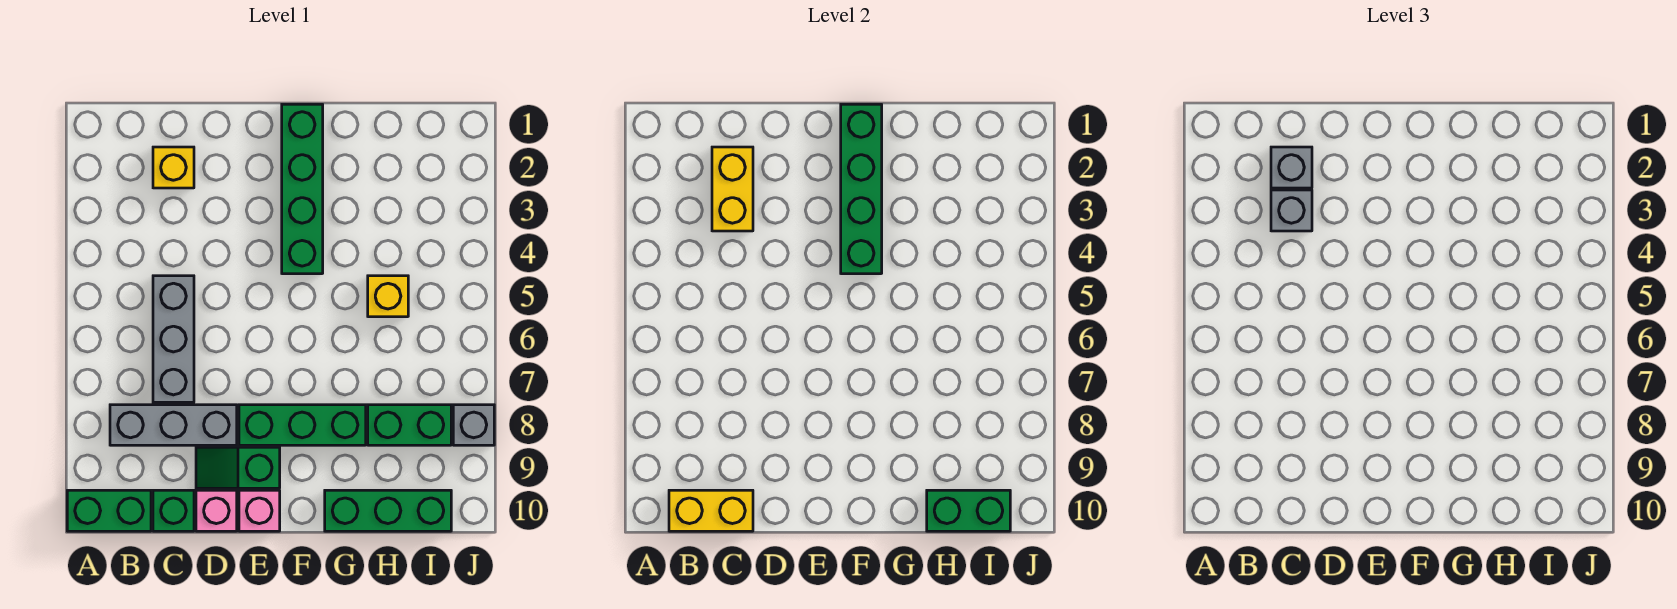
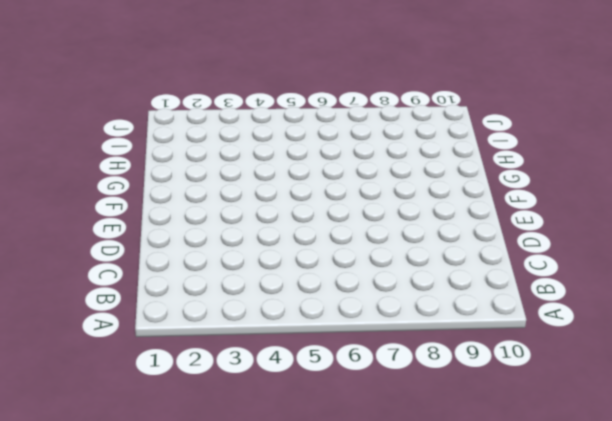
none -> green 1x2 brick [67,490,151,531]
none -> grey 1x3 brick [110,405,237,445]
none -> yellow 1x1 brick [153,147,194,188]

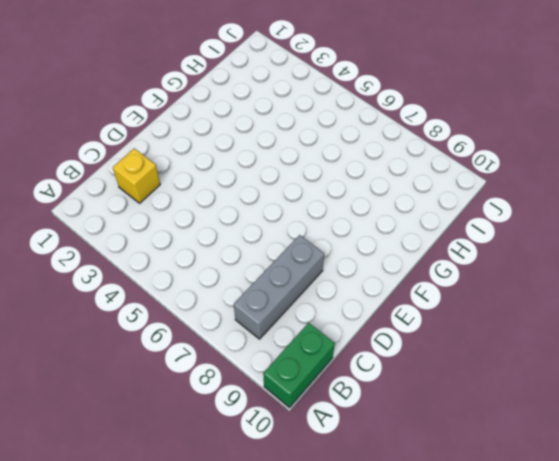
none -> grey 1x3 brick [153,276,194,402]
none -> green 1x1 brick [153,490,194,531]
none -> green 1x2 slope [196,447,280,488]

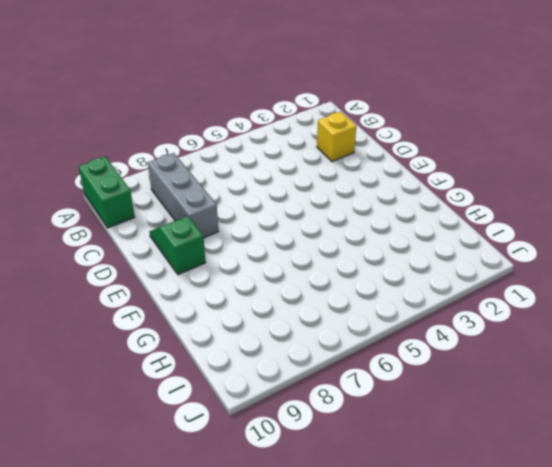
none -> grey 1x3 brick [153,276,194,402]
none -> green 1x1 brick [153,490,194,531]
none -> pink 1x1 brick [196,490,237,531]

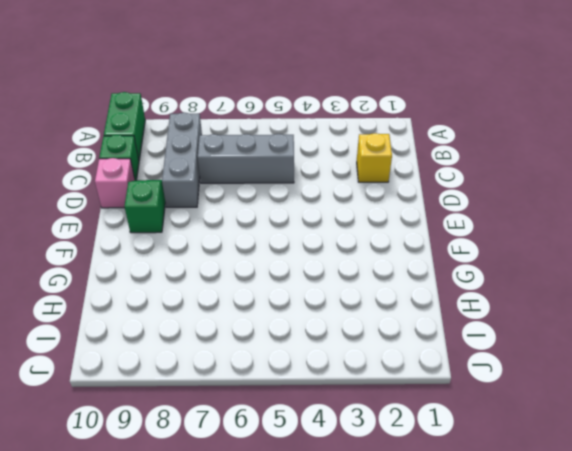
none -> green 1x3 brick [239,405,366,445]
none -> pink 1x1 brick [239,490,280,531]
none -> green 1x4 brick [282,104,323,274]

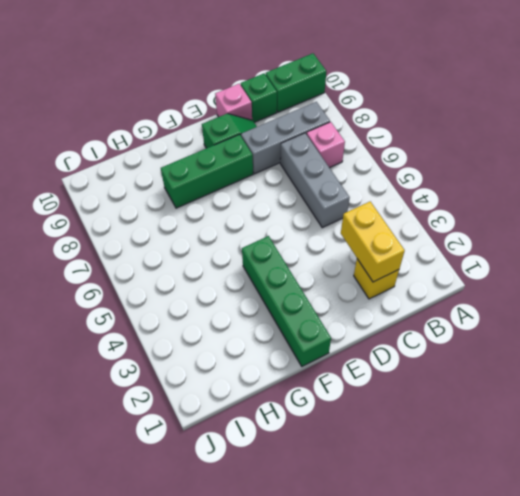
pink 1x1 brick [307,122,345,168] -> pink 1x1 brick moved to [239,490,280,531]
none -> green 1x3 brick [325,490,451,531]
none -> yellow 1x1 brick [368,276,408,317]
none -> green 1x2 brick [368,405,451,445]

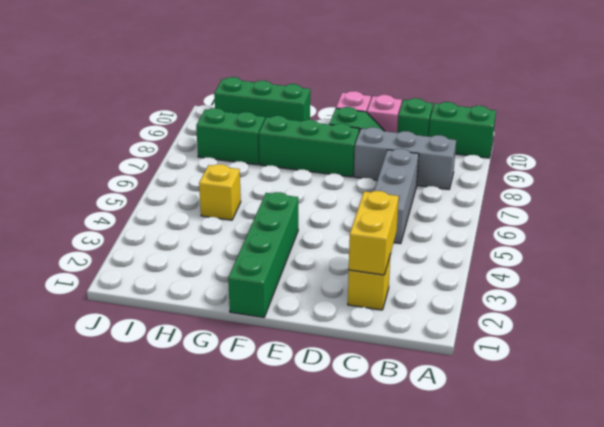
none -> grey 1x1 brick [453,405,494,445]
none -> yellow 1x2 brick [669,490,753,531]
none -> green 1x4 brick [841,104,882,274]

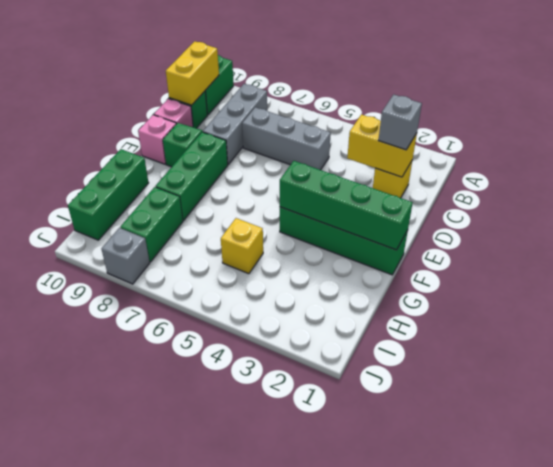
none -> green 1x2 brick [927,490,1010,531]
none -> grey 1x1 brick [1271,190,1312,231]

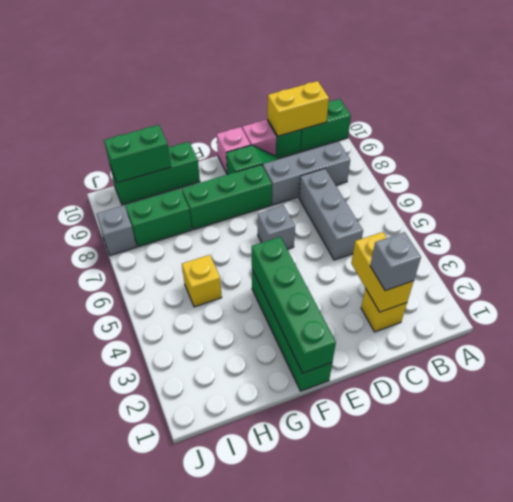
grey 1x1 brick [258,205,295,249] -> grey 1x1 brick moved to [1271,190,1312,231]

